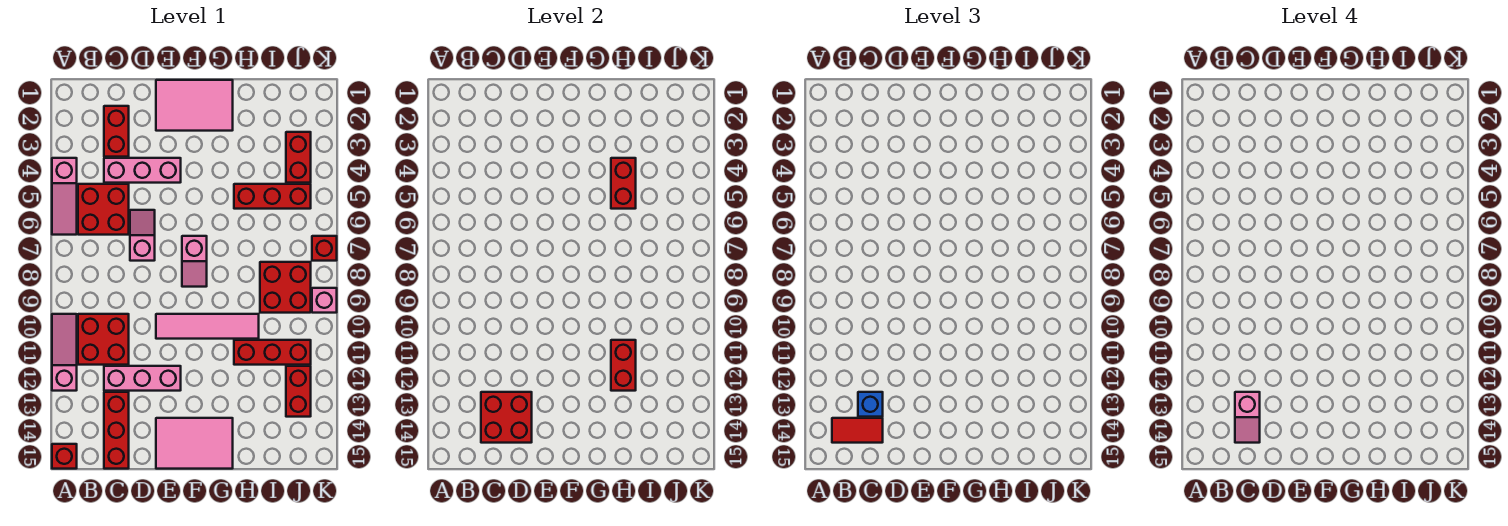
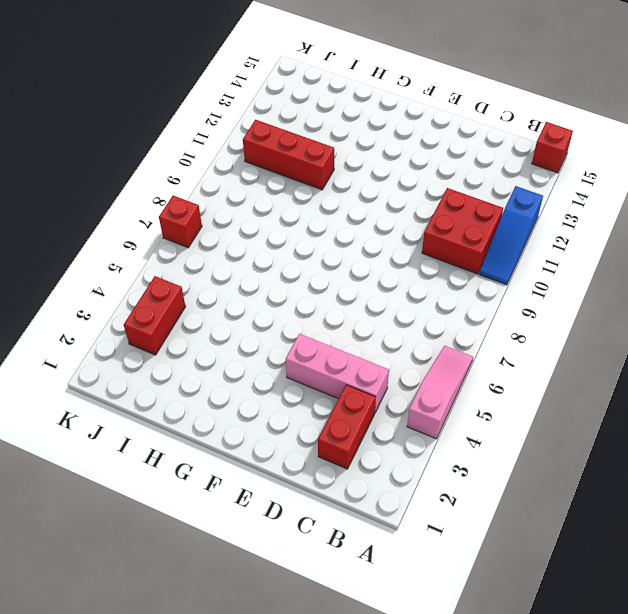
blue 1x3 slope [479,186,543,285] -> pink 1x3 slope [52,314,77,391]
none -> red 2x2 brick [78,184,129,235]
none -> pink 1x3 brick [104,366,181,391]
none -> red 1x3 brick [104,392,129,469]

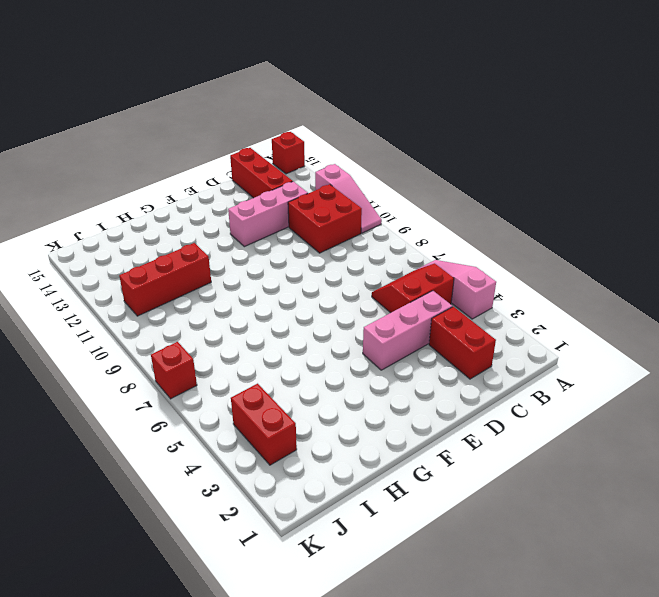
red 2x2 slope [372,263,454,313] -> red 2x2 brick [78,184,129,235]
none -> pink 1x2 slope [130,210,155,261]
none -> pink 2x3 tile [156,80,233,131]
none -> pink 1x4 tile [156,314,259,339]

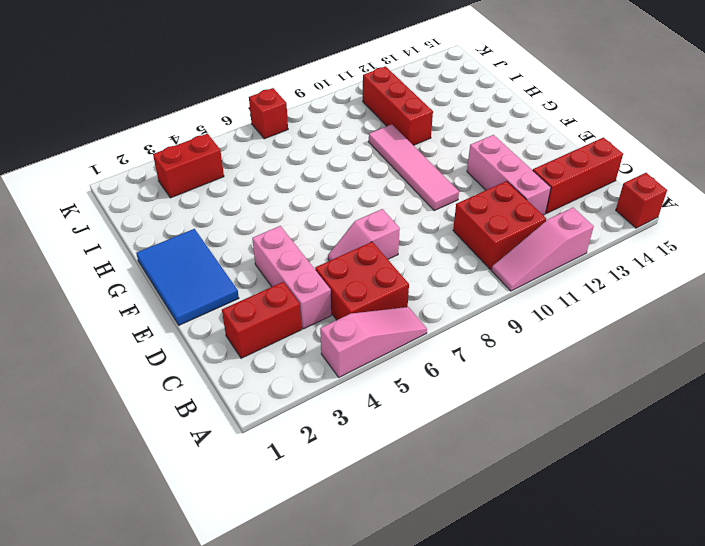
blue 2x3 tile [136,229,239,325] -> pink 2x3 tile [156,80,233,131]
none -> pink 2x3 tile [156,418,233,469]
none -> pink 1x2 slope [182,236,207,287]
none -> red 1x3 brick [234,184,311,209]

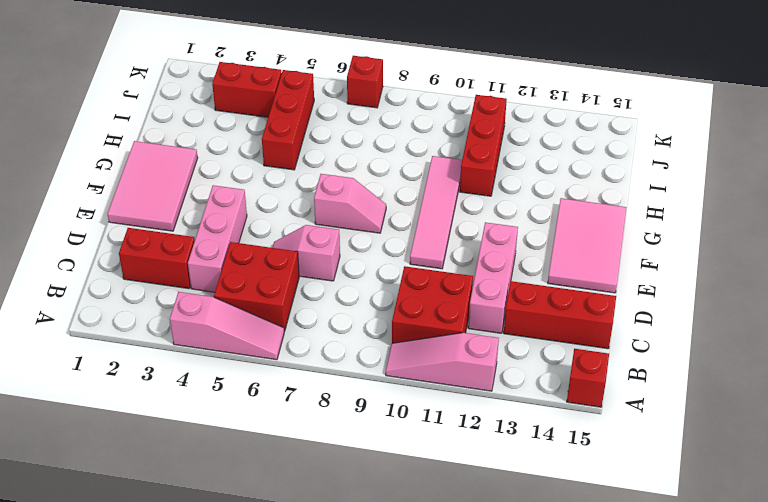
none -> red 2x2 brick [260,262,311,313]
none -> red 1x2 brick [286,366,311,417]
none -> pink 1x1 brick [312,288,337,313]

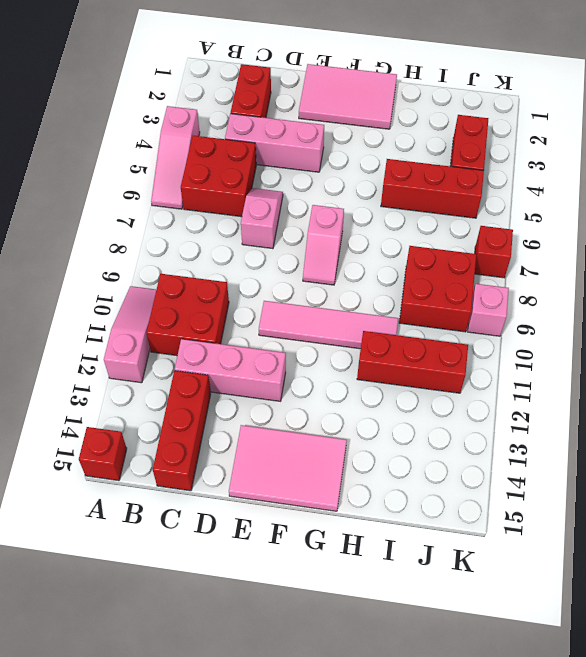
none -> red 1x2 brick [286,366,311,417]
none -> red 2x2 brick [481,392,532,443]
none -> red 1x2 brick [611,158,636,209]

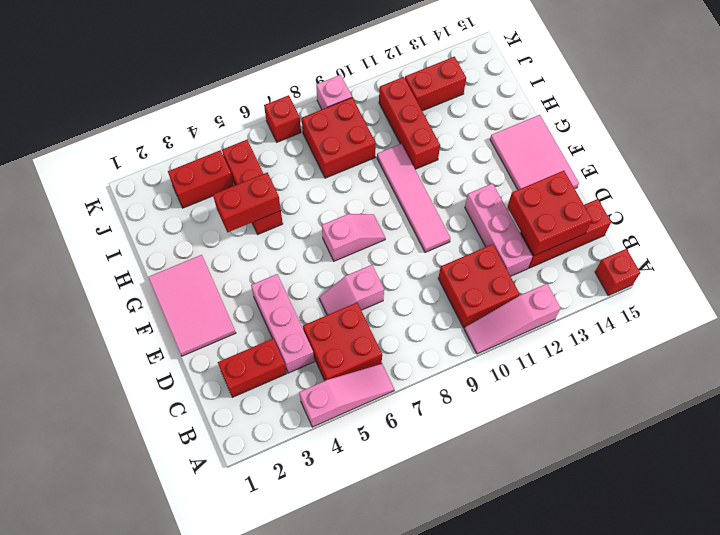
none -> red 1x2 brick [611,340,636,391]
none -> red 1x2 tile [832,418,883,443]
none -> blue 1x1 brick [858,392,883,417]

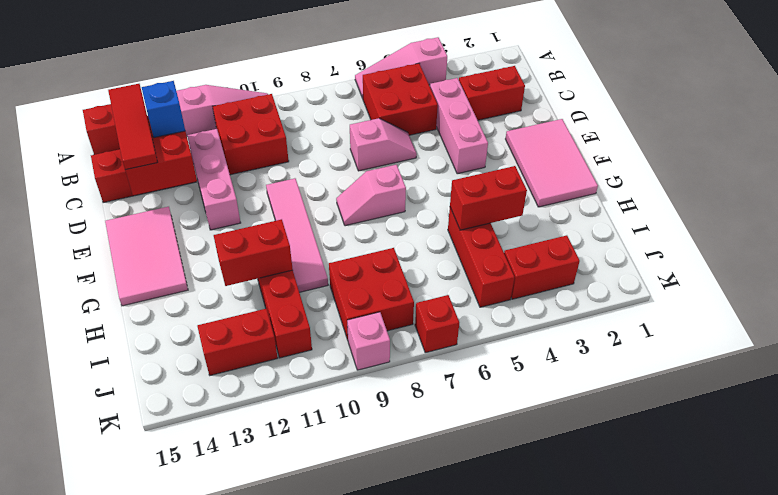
red 1x3 tile [108,84,157,170] -> red 1x2 tile [832,418,883,443]
none -> pink 1x2 slope [1235,392,1260,443]

